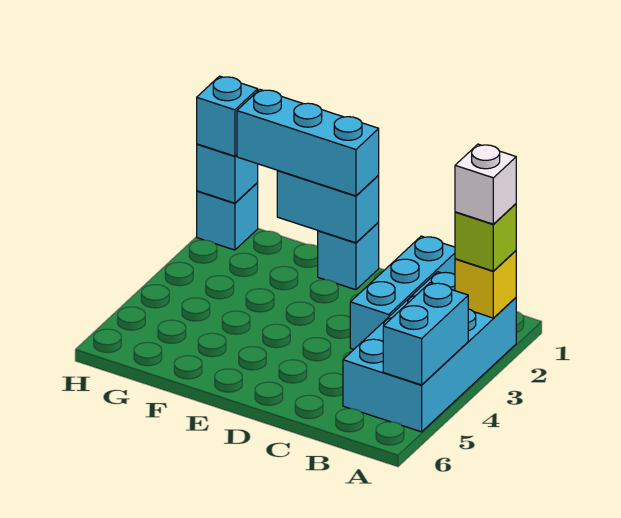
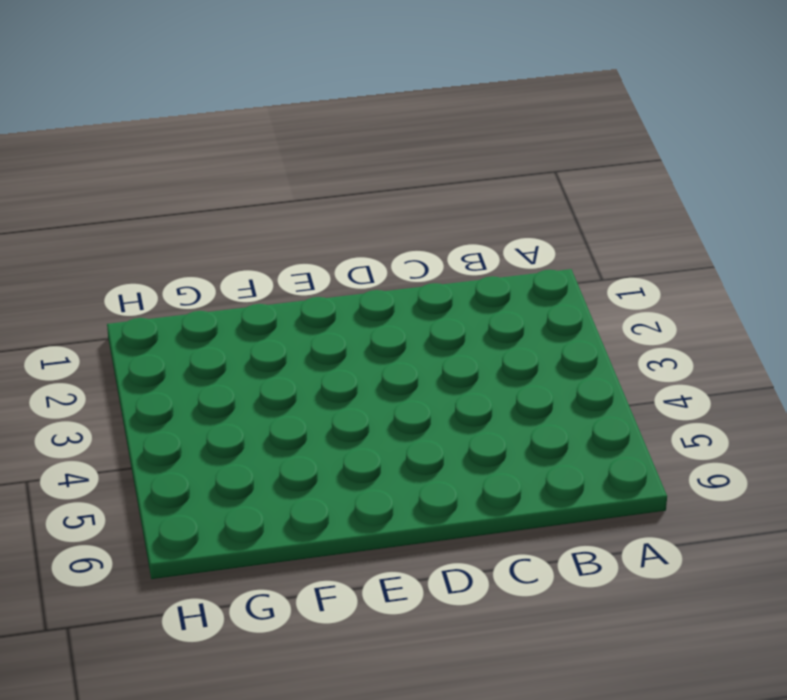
none -> cyan 2x4 brick [343,272,516,432]
none -> cyan 1x3 brick [350,236,455,349]
none -> cyan 1x1 brick [318,222,379,290]

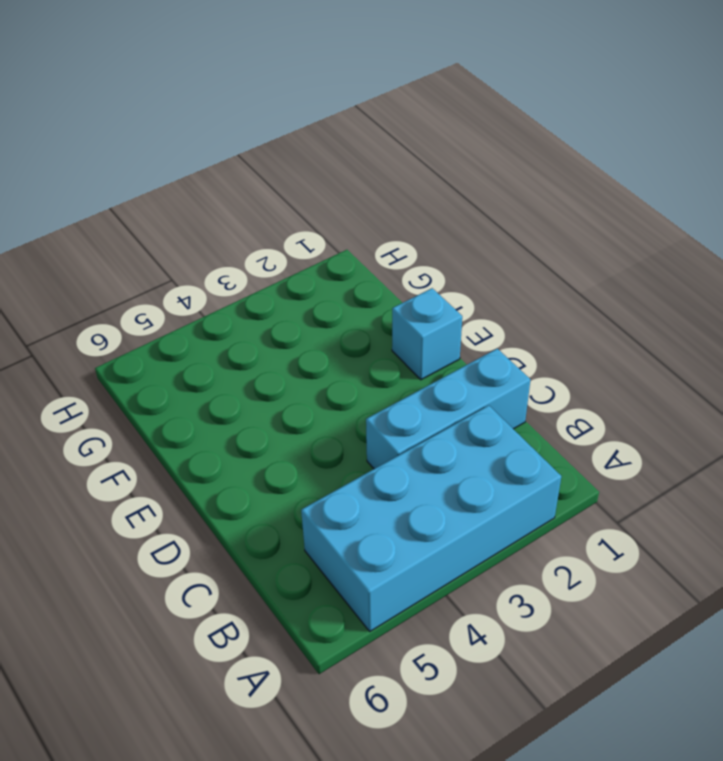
none -> cyan 1x1 brick [197,183,258,250]
none -> yellow 1x1 brick [455,251,516,318]
none -> cyan 1x2 brick [383,283,468,385]

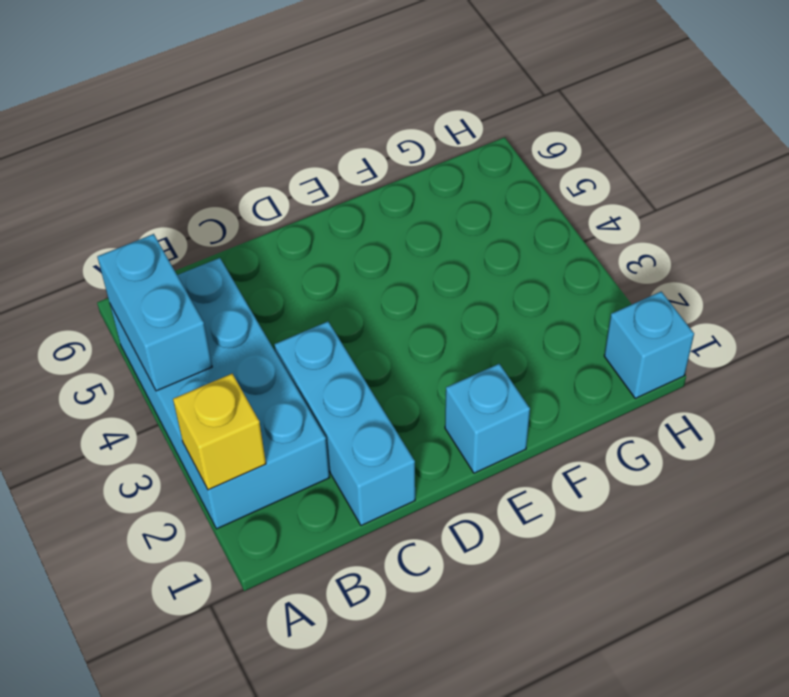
none -> cyan 1x2 brick [277,170,379,243]
none -> cyan 1x1 brick [197,144,258,203]
none -> lime 1x1 brick [455,204,516,271]

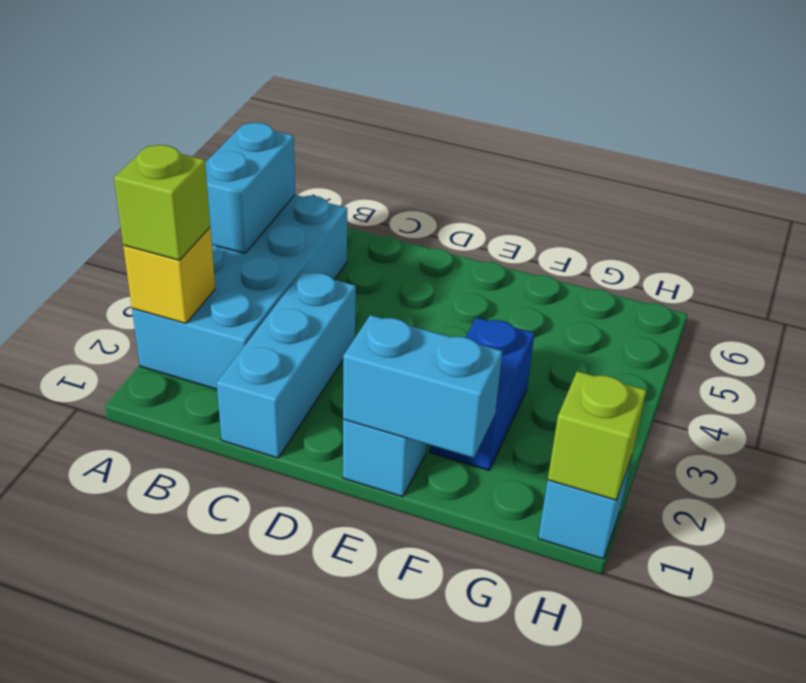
blue 1x2 brick [430,318,535,470] -> none
lime 1x1 brick [548,371,646,500] -> cyan 1x1 brick [197,144,258,203]
none -> cyan 1x3 brick [237,90,379,196]
none -> cyan 1x1 brick [197,76,258,156]
none -> white 1x1 brick [455,144,516,224]

